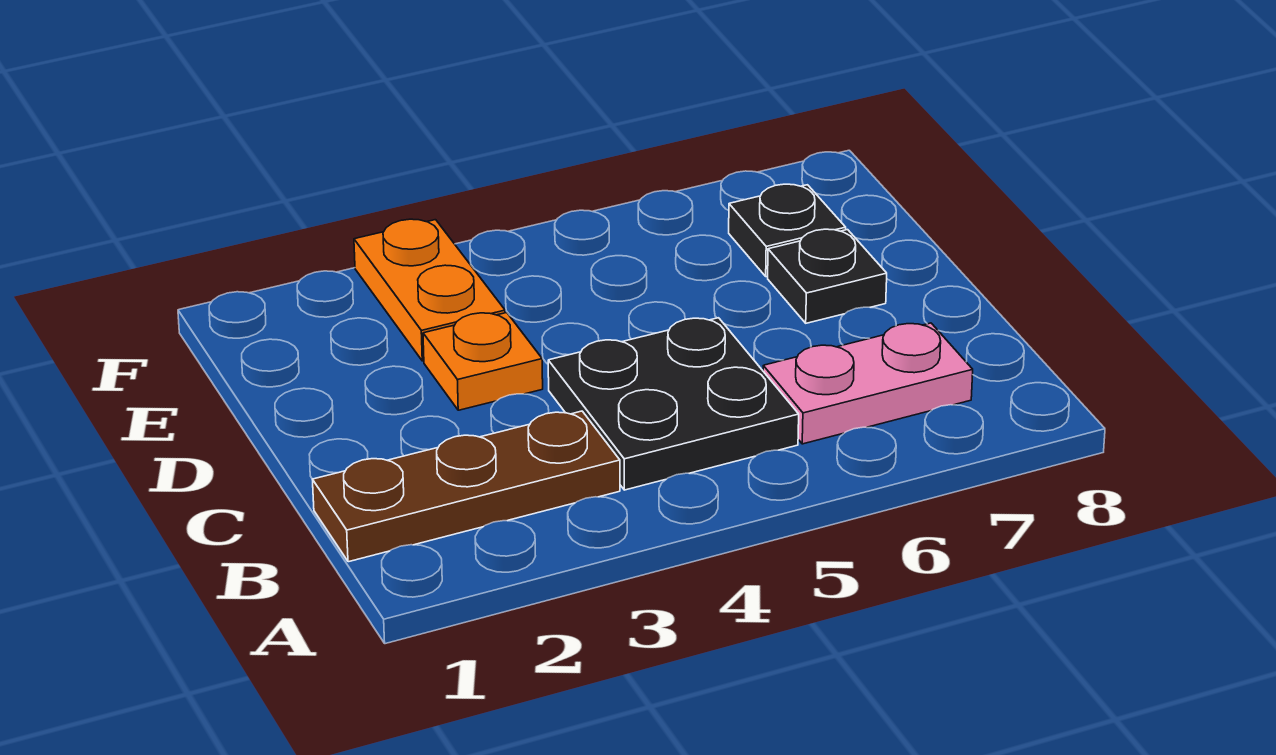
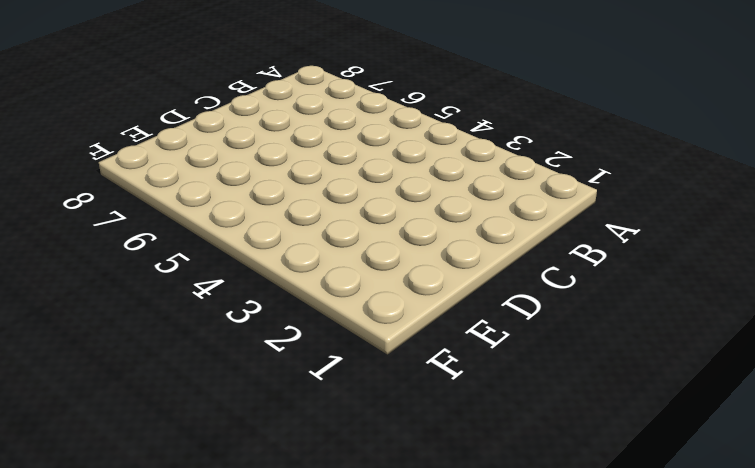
none -> brown 1x3 plate [312,411,620,562]
none -> black 2x2 plate [548,318,799,490]

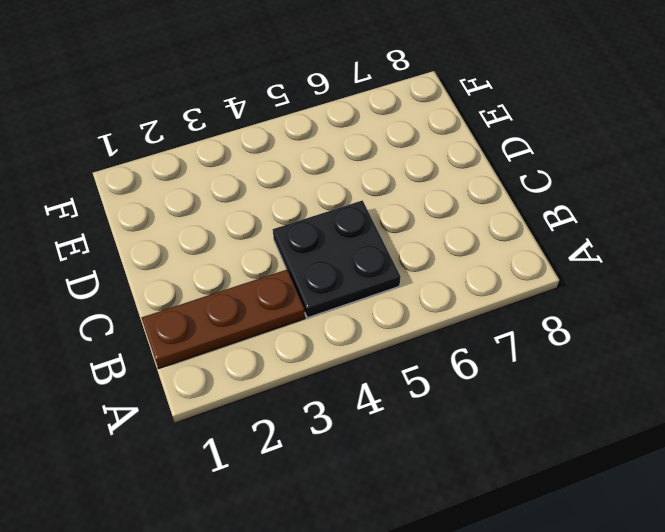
none -> pink 1x2 plate [763,323,973,444]
none -> orange 1x1 plate [423,313,543,410]

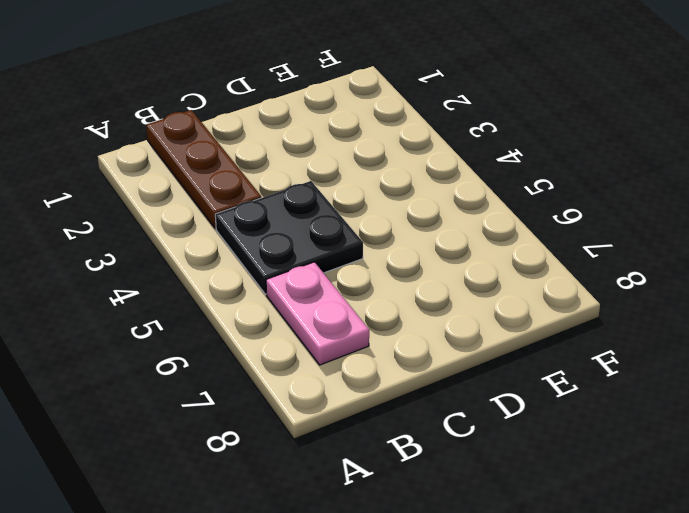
none -> orange 1x1 plate [423,313,543,410]
none -> black 1x1 plate [768,229,887,323]

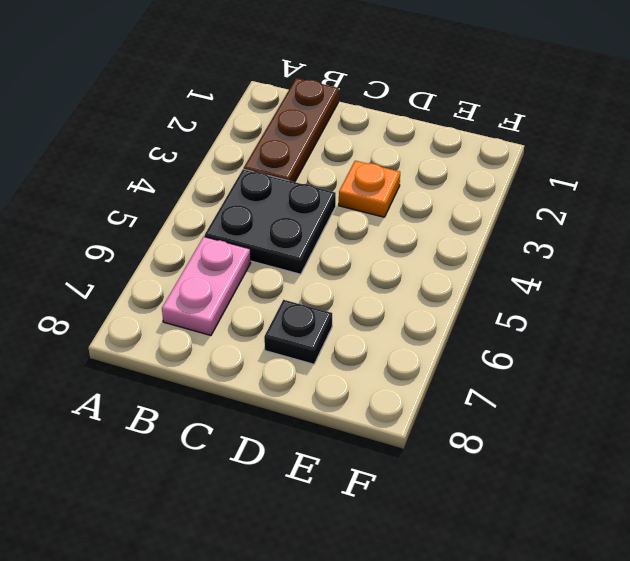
none -> orange 1x2 plate [354,219,505,361]
none -> black 1x1 plate [729,184,846,277]

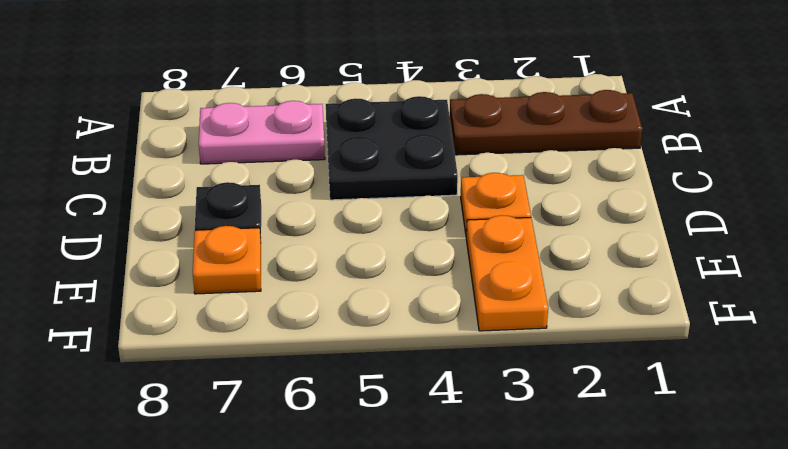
orange 1x1 plate [193,226,261,294] -> black 1x1 plate [729,184,846,277]

